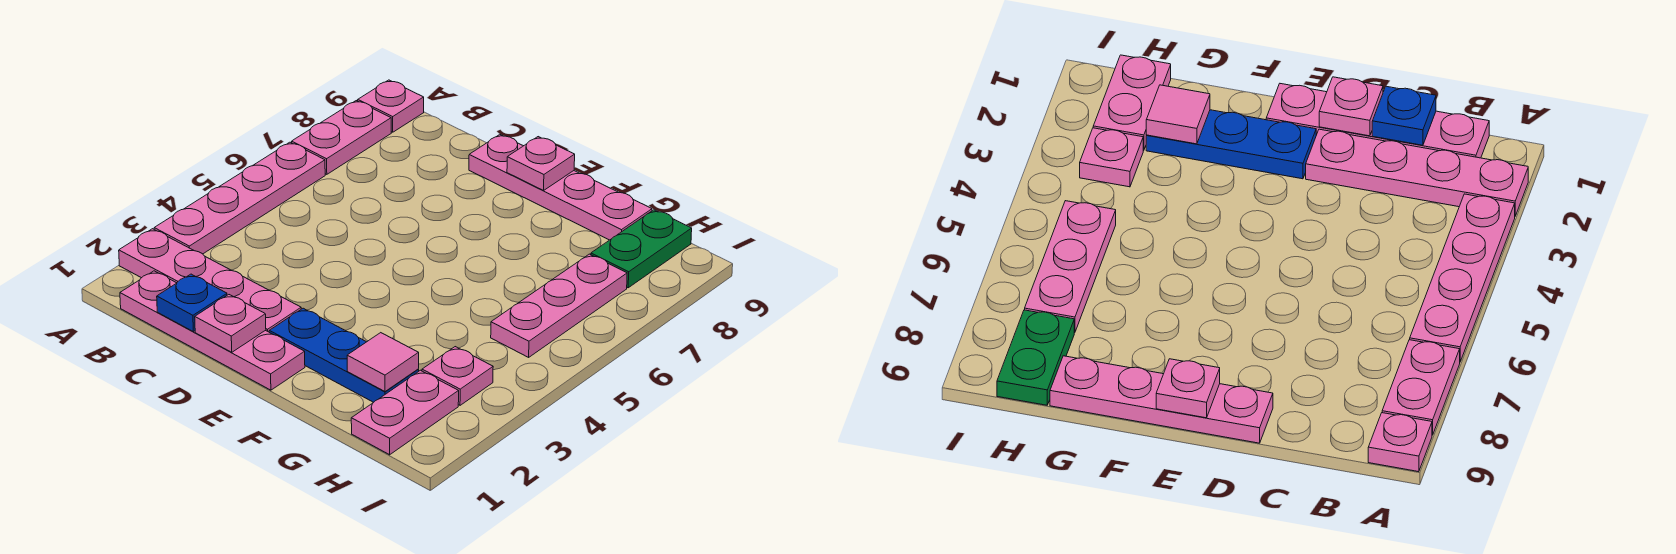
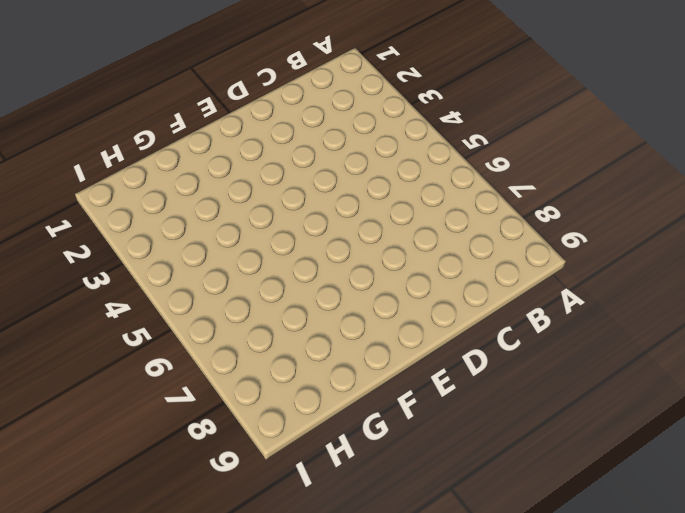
none -> pink 1x4 plate [119,229,301,332]
none -> pink 1x4 plate [154,142,325,254]
none -> pink 1x2 plate [292,101,391,174]

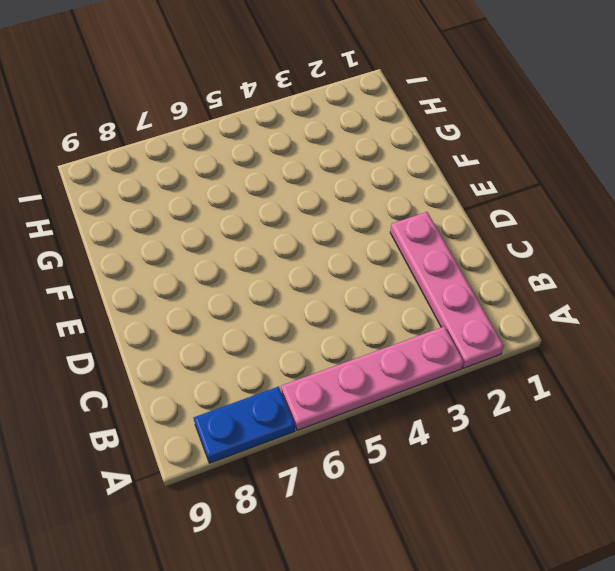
blue 1x2 plate [194,387,295,463] -> pink 1x2 plate [292,101,391,174]
none -> pink 1x1 plate [358,80,424,132]
none -> pink 1x4 plate [120,271,305,390]
none -> pink 1x4 plate [469,135,652,240]

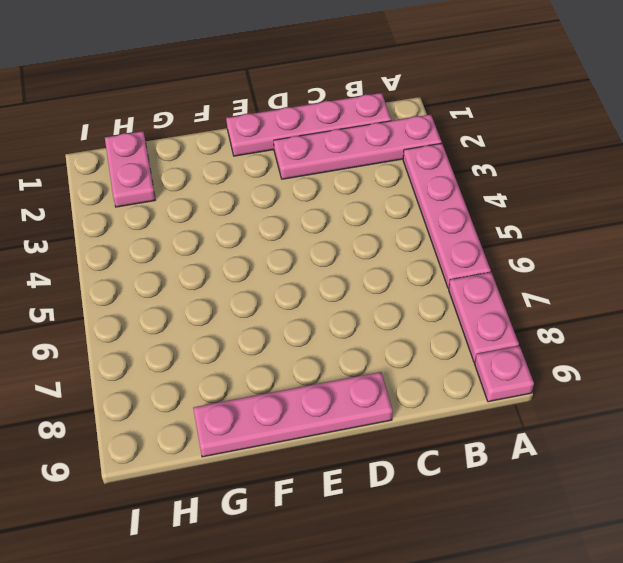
none -> blue 1x3 plate [269,308,419,402]
none -> pink 1x1 plate [422,347,493,405]
none -> pink 1x3 plate [491,254,627,357]

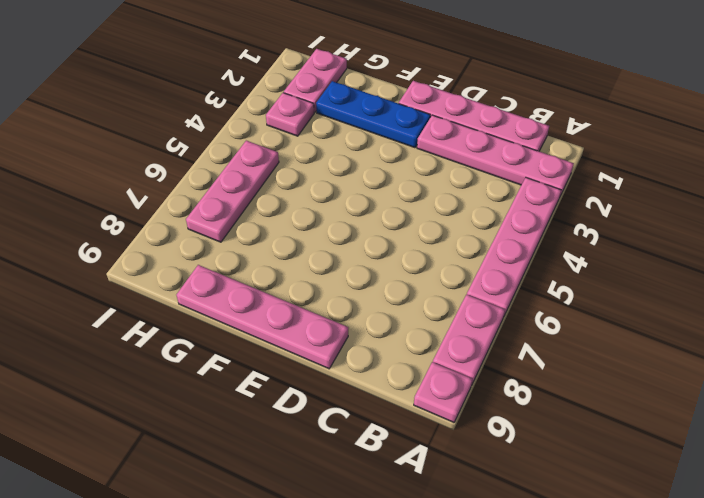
none -> green 1x2 plate [591,210,692,288]
none -> blue 1x1 plate [157,274,227,332]
none -> pink 1x1 plate [195,295,266,352]

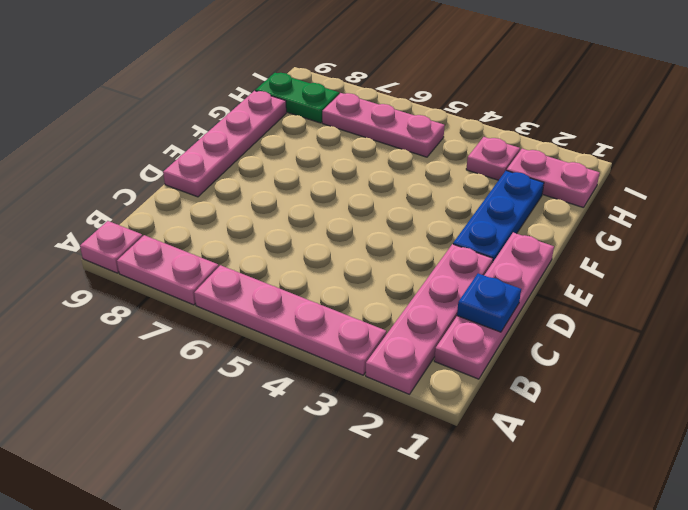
none -> pink 1x1 plate [195,295,266,352]
none -> pink 1x1 plate [507,137,575,190]
none -> pink 1x1 tile [347,333,419,391]

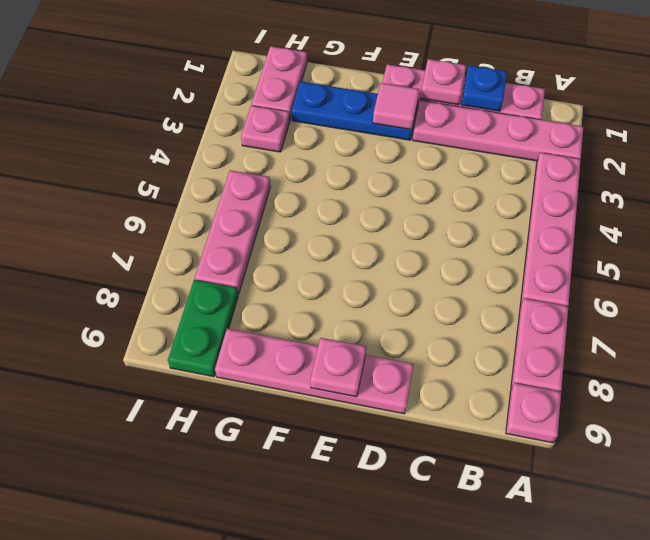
pink 1x1 tile [373,83,420,130] -> pink 1x1 tile moved to [347,333,419,391]

